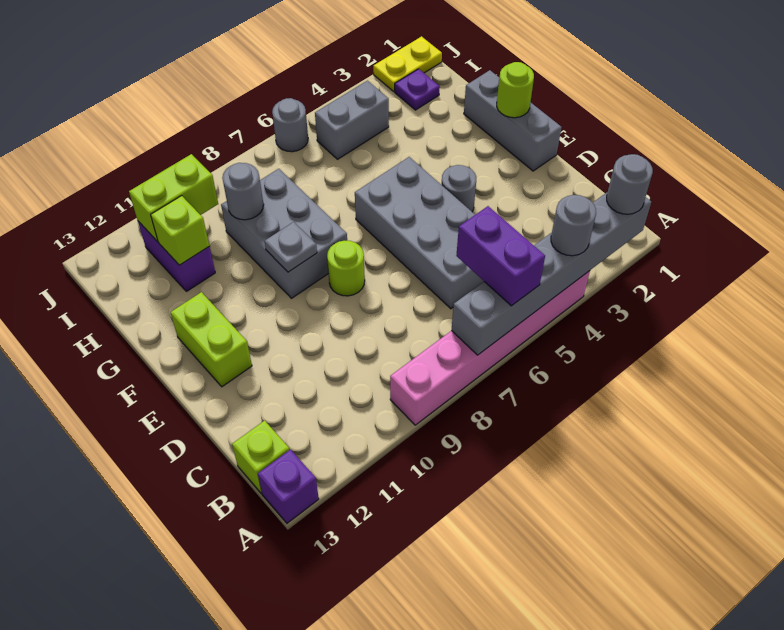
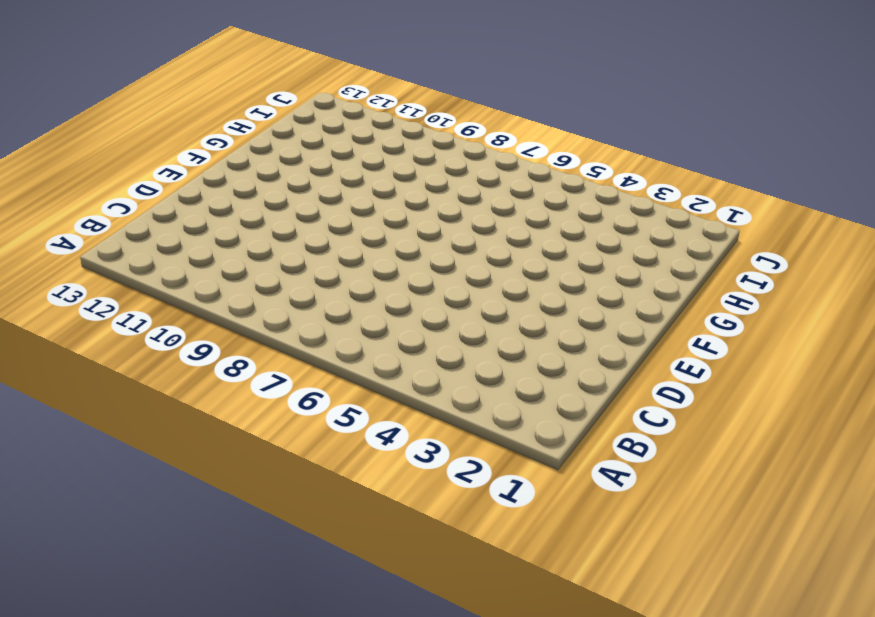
none -> pink 1x6 brick [390,271,590,425]
none -> purple 1x1 brick [258,449,319,523]
none -> lime 1x1 brick [232,421,290,493]

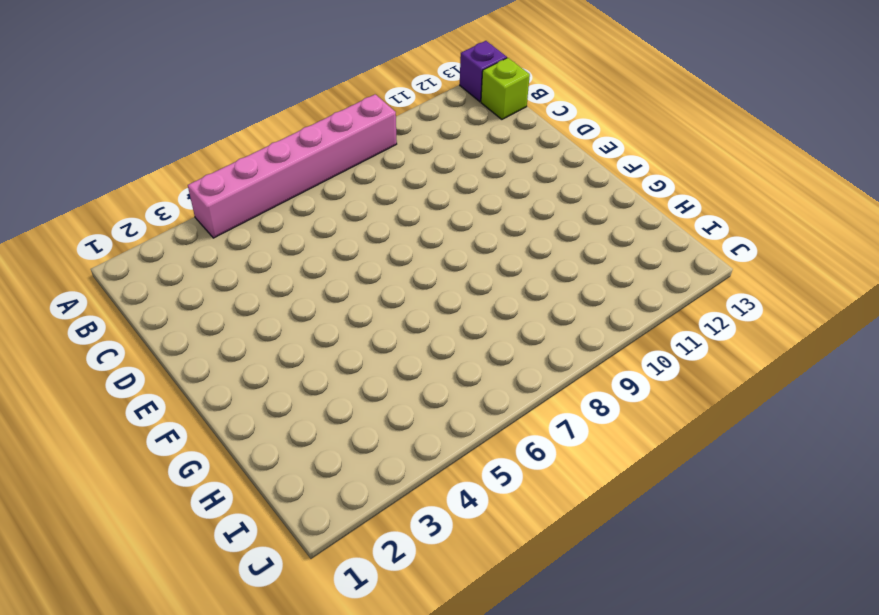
none -> grey 2x4 brick [355,157,484,309]
none -> grey 1x3 brick [464,70,562,171]
none -> grey 1x1 round brick [442,165,477,212]

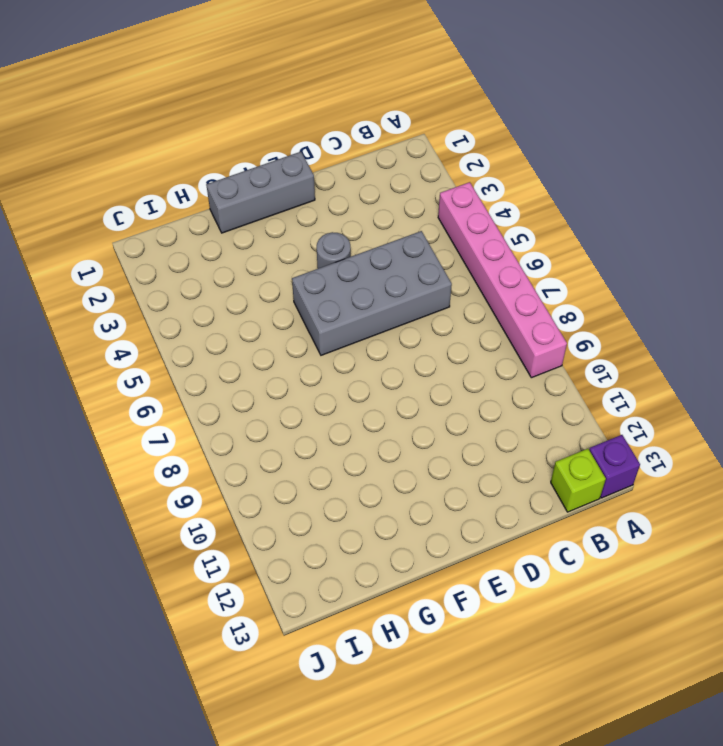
none -> lime 1x1 round brick [327,241,365,296]
none -> lime 1x2 brick [171,292,252,387]
none -> grey 2x3 brick [221,169,347,298]

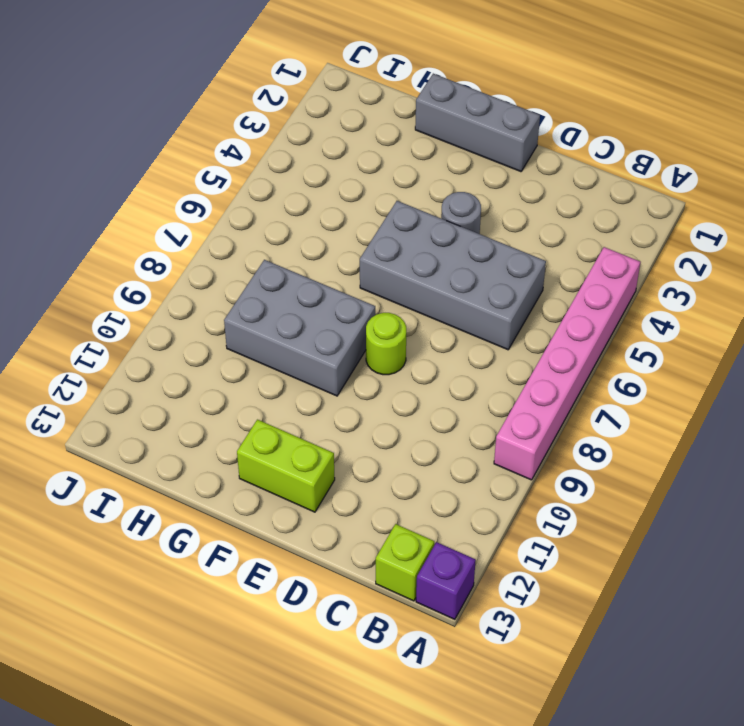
none -> purple 1x2 brick [138,221,215,291]
none -> purple 1x1 plate [395,69,440,110]
none -> grey 1x2 brick [315,81,389,159]

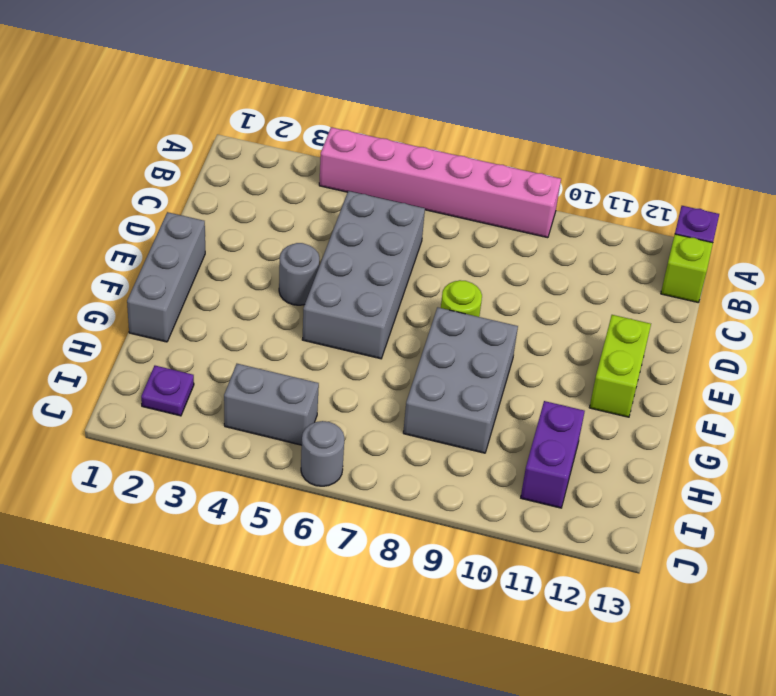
none -> yellow 1x2 plate [373,36,442,91]
none -> grey 1x6 brick [451,193,651,355]
none -> lime 1x1 round brick [497,62,534,118]

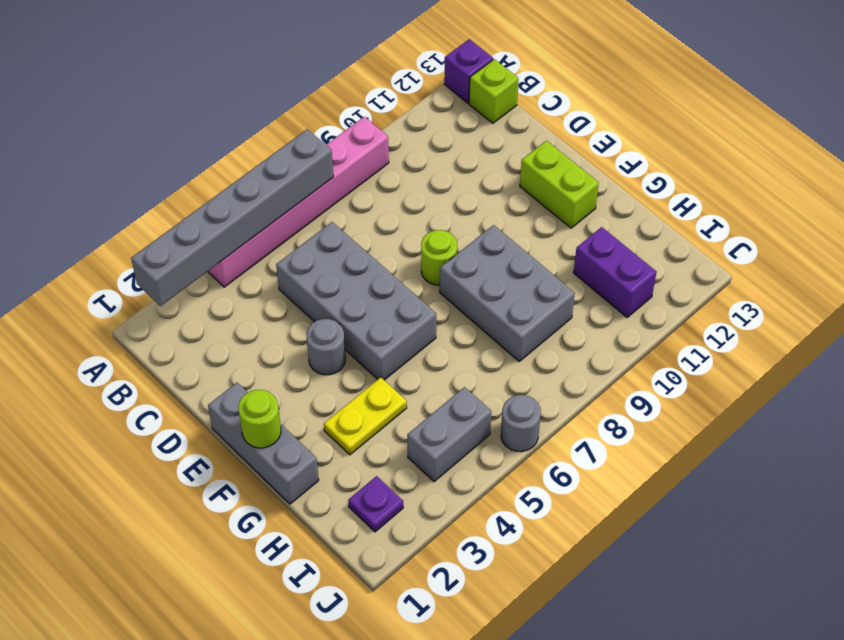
yellow 1x2 plate [324,377,407,455] -> yellow 1x2 plate moved to [373,36,442,91]
none -> grey 1x1 plate [265,222,317,272]
none -> grey 1x1 round brick [222,163,264,220]
none -> lime 1x1 brick [151,196,209,265]

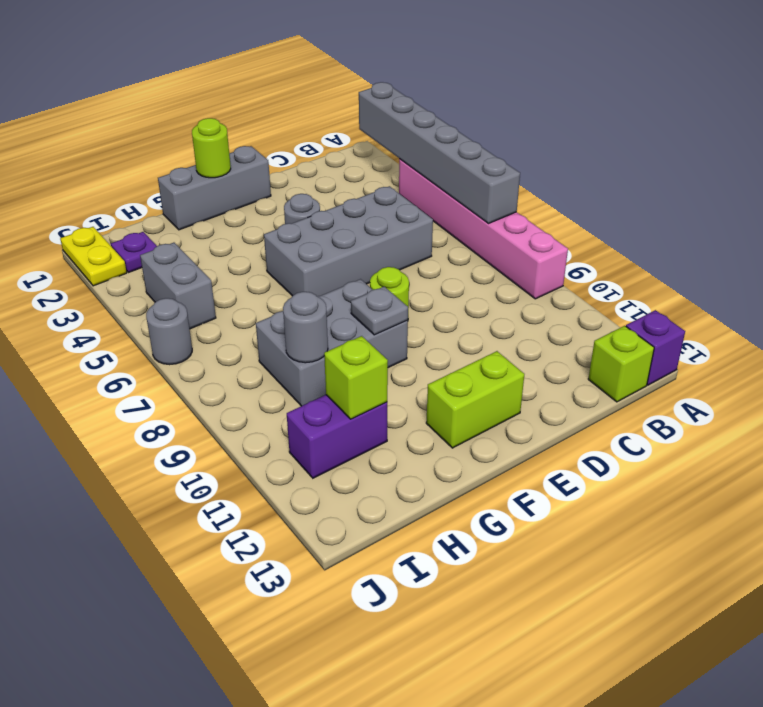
none -> lime 1x2 brick [129,154,218,242]
none -> grey 1x1 round brick [607,154,653,214]
none -> grey 1x1 round brick [551,195,596,256]

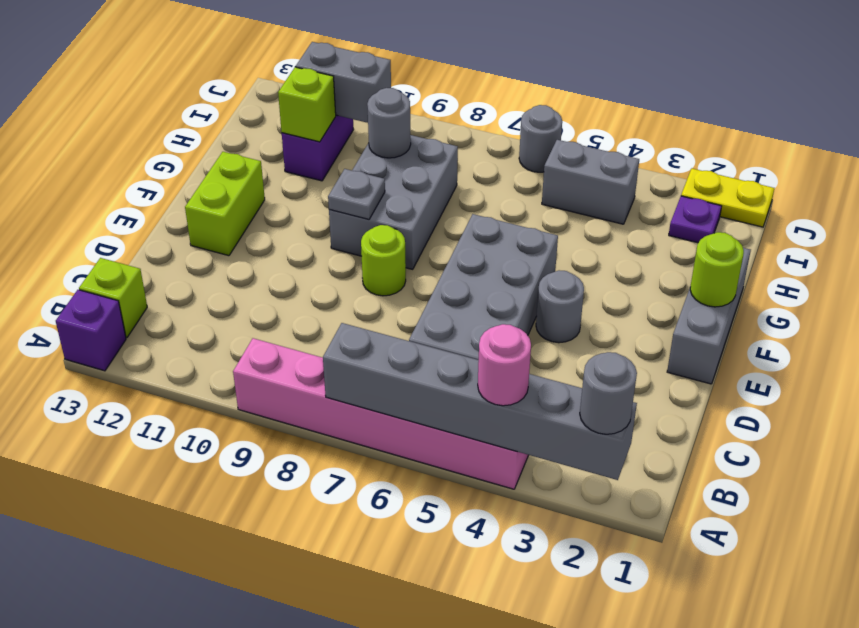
pink 1x1 round brick [478,324,531,406] -> grey 1x1 round brick [551,195,596,256]
grey 1x2 brick [296,42,391,123] -> lime 1x2 brick [129,154,218,242]
none -> purple 1x2 brick [456,206,545,306]

